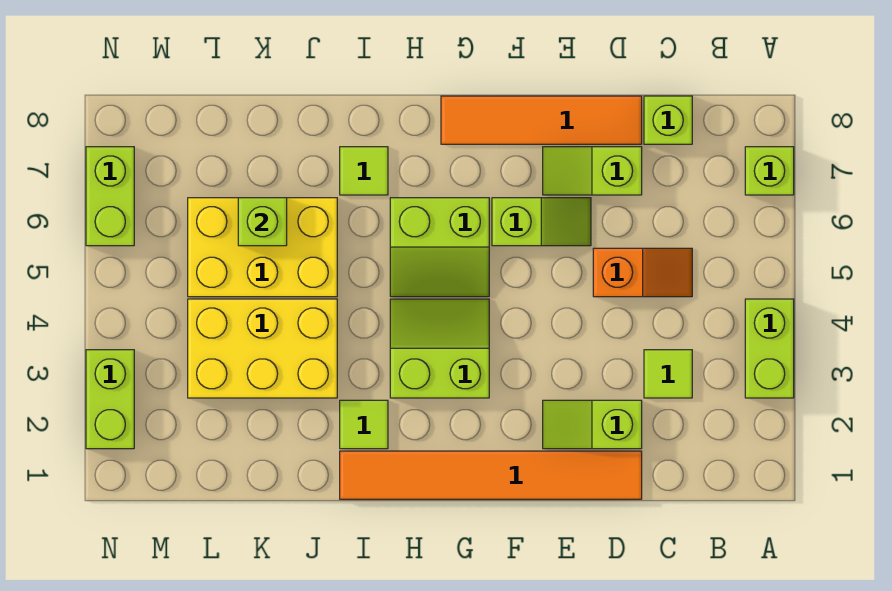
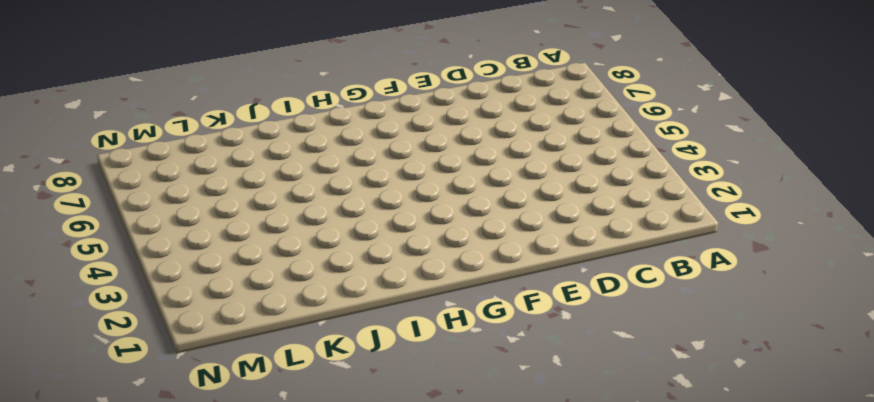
none -> lime 1x2 brick [745,299,794,398]
none -> lime 1x1 brick [745,147,794,195]
none -> lime 1x1 tile [644,350,692,398]

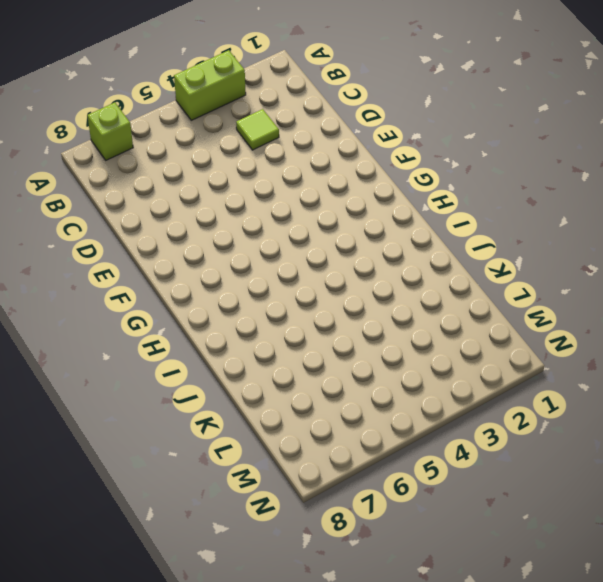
none -> orange 1x2 slope [593,248,692,297]
none -> lime 1x1 brick [644,96,692,144]
none -> orange 1x6 tile [340,451,642,499]

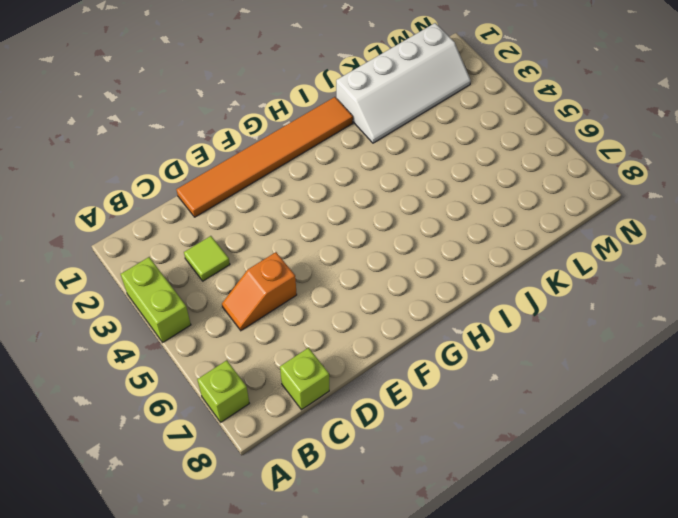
white 2x4 slope [336,23,471,143] -> none
none -> lime 1x2 slope [543,400,642,449]
none -> lime 1x2 slope [543,147,642,195]
none -> orange 1x4 tile [441,96,642,144]

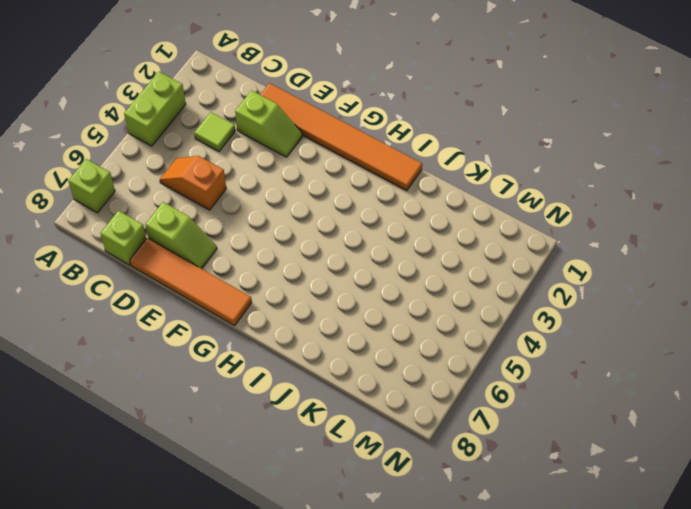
none -> lime 1x2 slope [492,198,591,246]
none -> lime 2x2 slope [390,299,489,398]
none -> lime 2x2 slope [390,198,489,297]

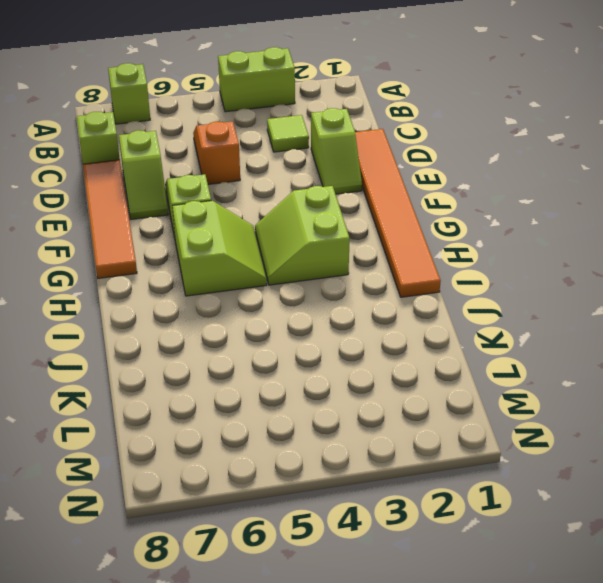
none -> lime 1x1 tile [340,400,388,449]
none -> lime 1x1 tile [340,147,388,195]
none -> yellow 2x3 brick [188,299,337,398]

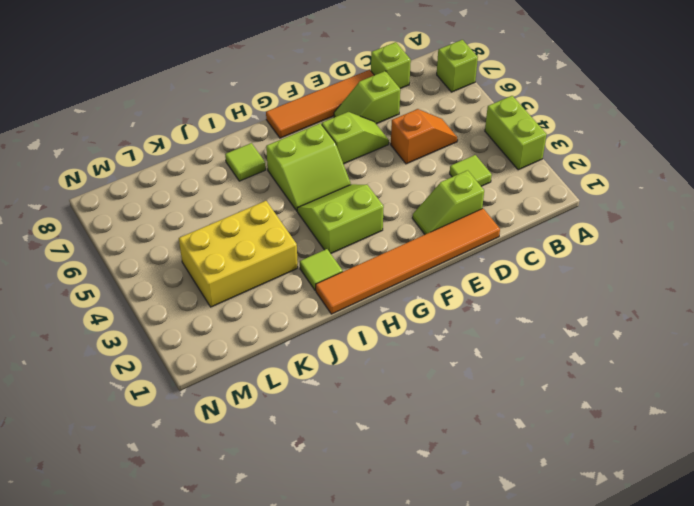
none -> yellow 2x3 brick [188,198,337,297]
none -> lime 1x2 brick [86,350,134,449]
none -> lime 1x2 brick [86,147,134,246]

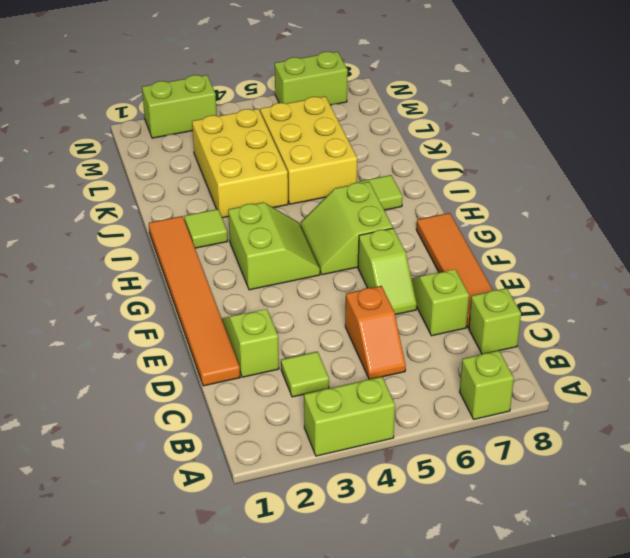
none -> lime 1x1 brick [238,198,287,246]

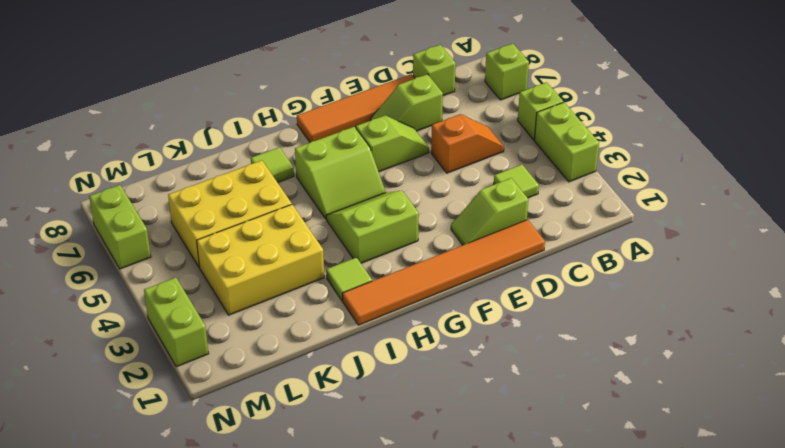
lime 1x1 brick [518,82,563,140] -> lime 1x1 brick moved to [238,198,287,246]

